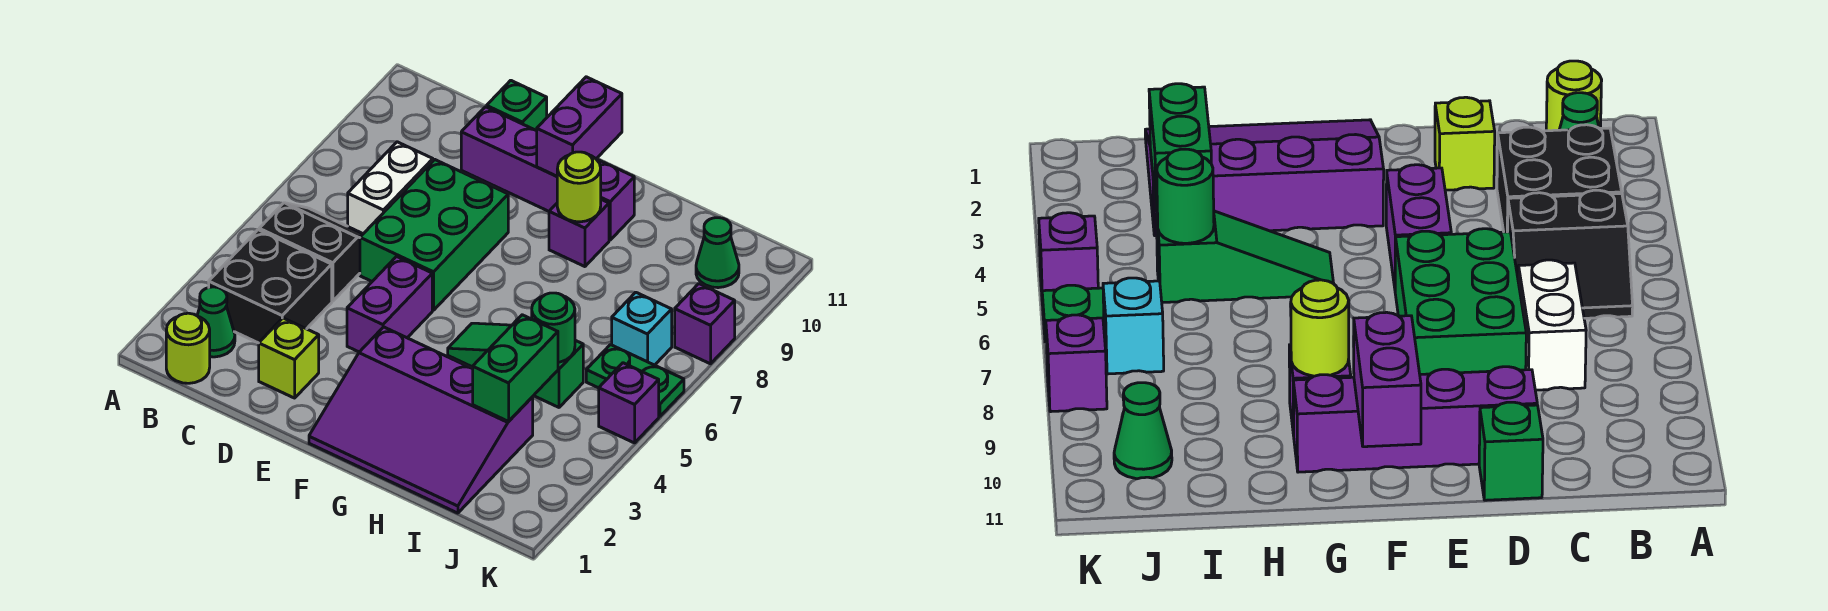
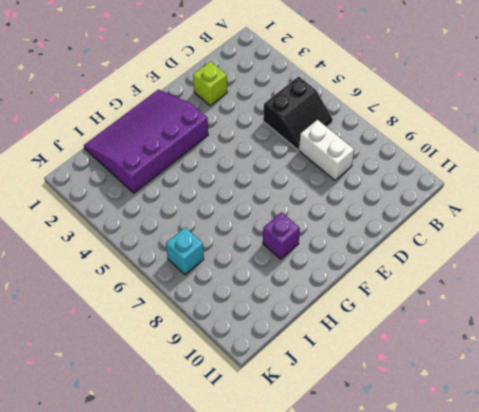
none -> lime 1x1 round brick [166,313,210,383]
none -> green 1x1 cone [197,287,235,357]
none -> black 2x2 brick [209,230,332,343]

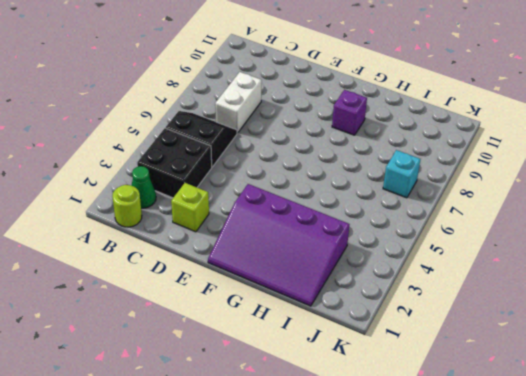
none -> green 2x3 brick [360,160,508,310]
none -> purple 1x4 brick [461,107,634,240]
none -> green 1x1 brick [487,80,547,131]

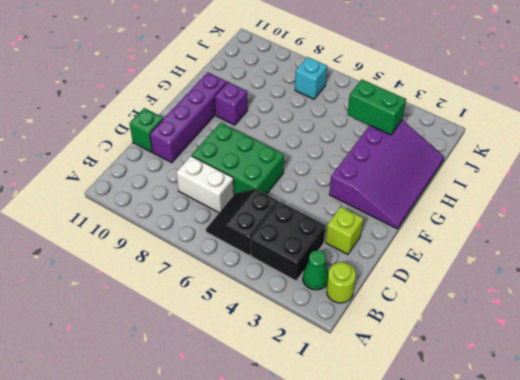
none -> purple 1x2 brick [347,257,432,352]
none -> green 1x3 slope [448,323,583,407]
none -> green 1x2 plate [586,345,684,417]

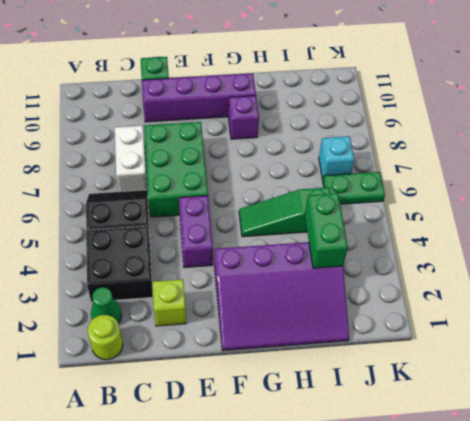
none -> green 1x1 cone [696,218,739,288]
none -> purple 1x1 brick [599,363,659,443]
none -> purple 1x1 brick [675,284,735,364]

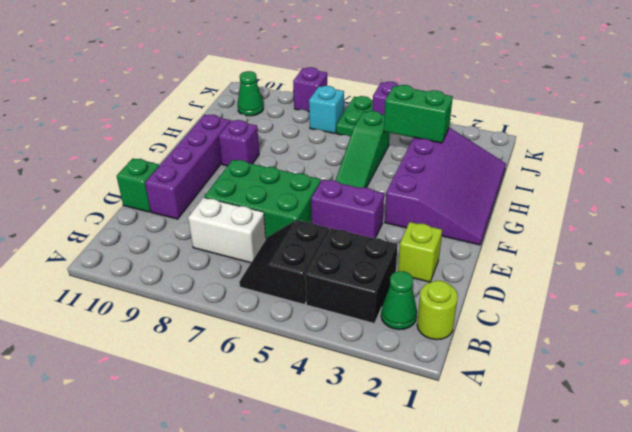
none -> purple 1x2 brick [537,77,622,176]
none -> lime 1x1 round brick [557,152,601,222]
none -> green 1x1 round brick [532,293,575,362]

